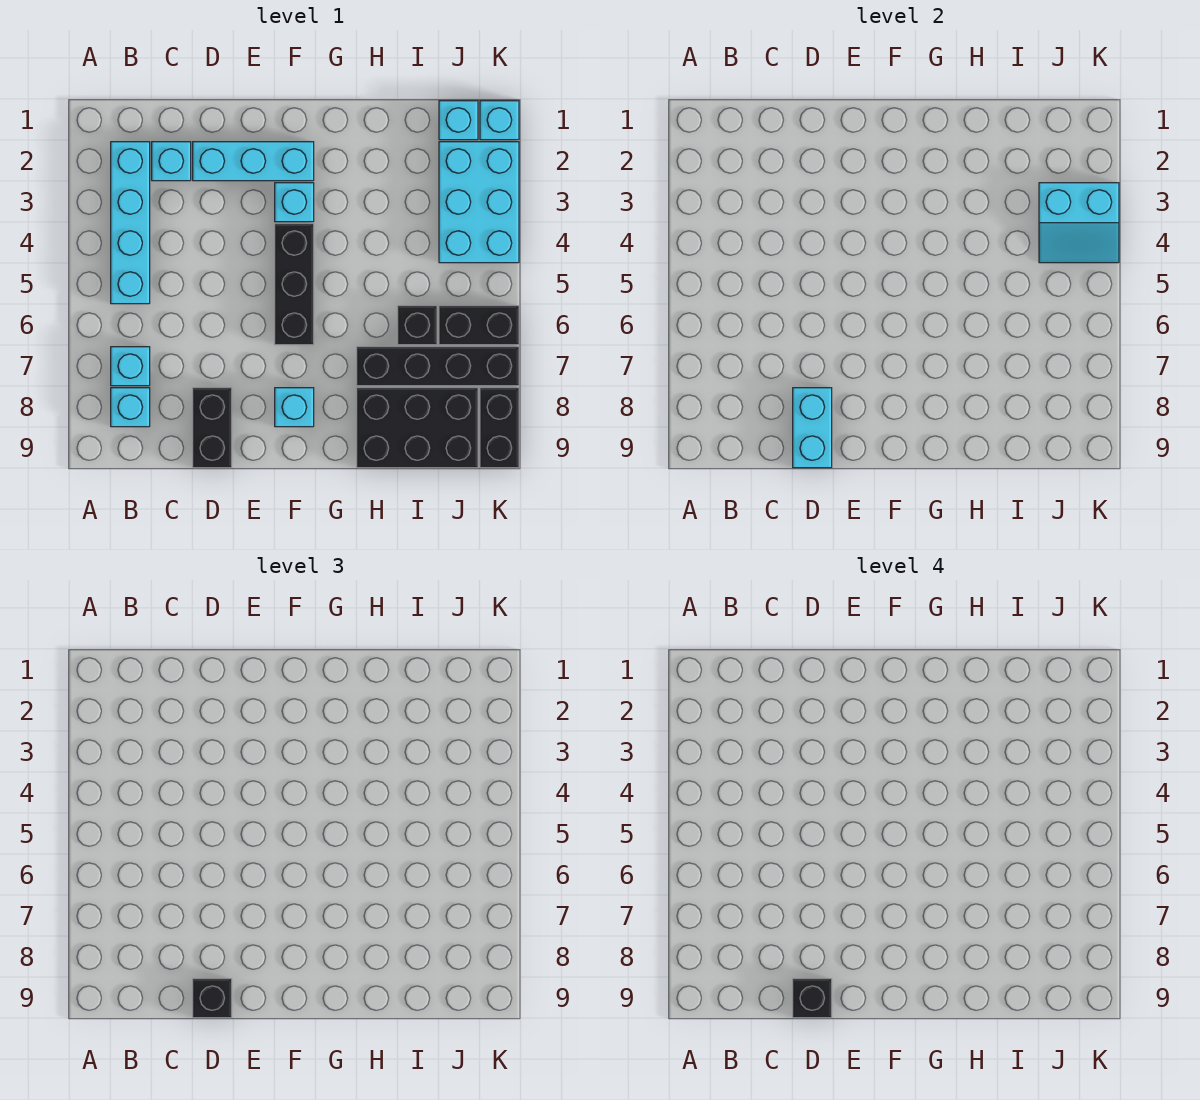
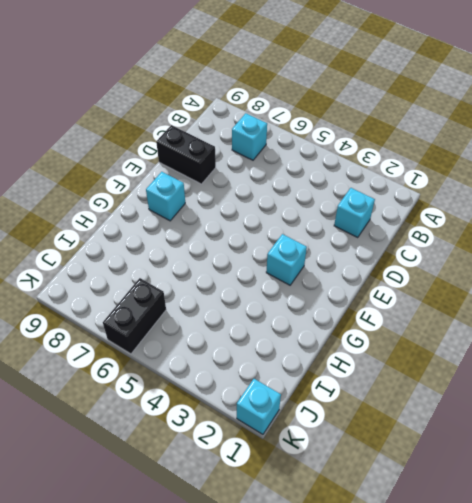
none -> cyan 1x4 brick [111,142,150,304]
none -> cyan 1x1 brick [111,388,150,427]
none -> cyan 1x3 brick [193,142,314,181]

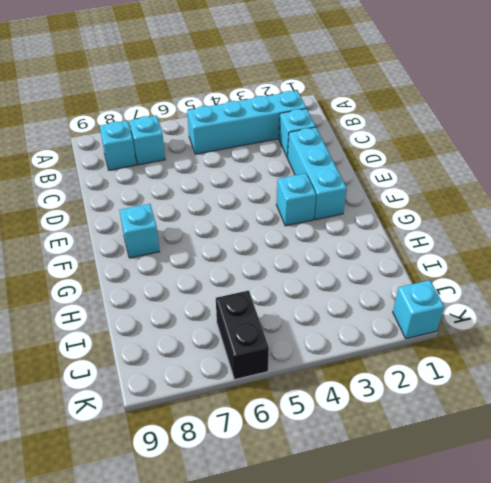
none -> black 1x2 brick [193,388,232,468]
none -> black 1x3 brick [275,224,314,345]
none -> black 1x4 brick [357,347,519,386]

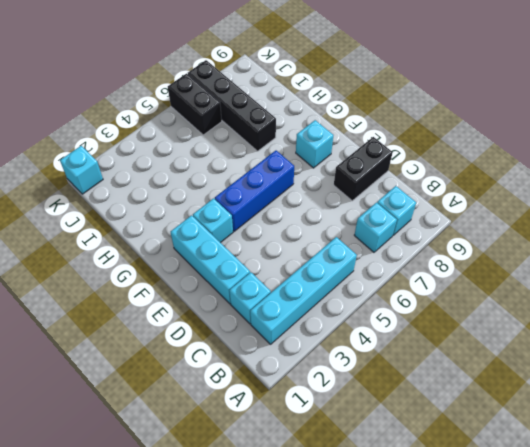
blue 1x3 brick [215,151,294,231] -> black 1x3 brick [275,224,314,345]
none -> black 2x3 brick [357,388,478,468]
none -> black 1x1 brick [398,306,437,345]
none -> cyan 1x1 brick [439,101,478,140]

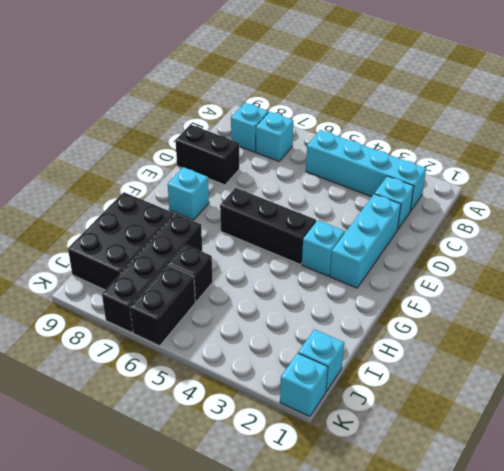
none -> cyan 2x3 brick [439,142,519,263]
none -> black 1x2 brick [480,388,519,468]
none -> cyan 1x2 brick [793,388,832,468]

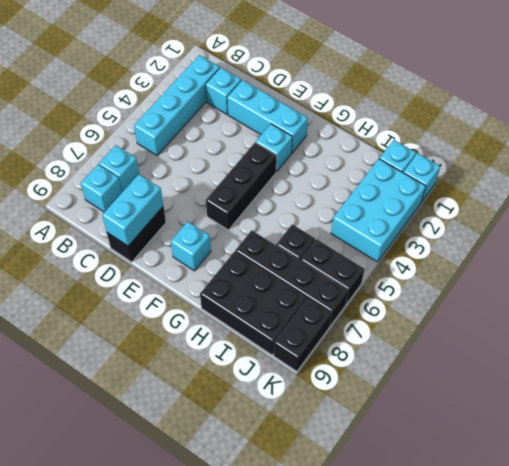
none -> cyan 2x2 slope [1039,183,1119,263]
none -> black 1x1 brick [193,979,232,1018]
none -> black 1x1 brick [793,979,832,1018]

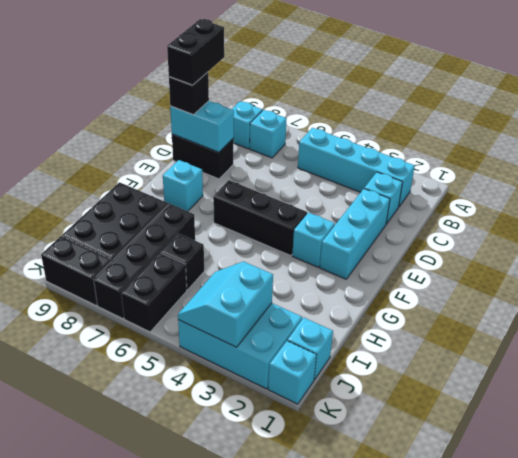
black 1x2 brick [167,19,224,85] -> black 1x1 brick [793,979,832,1018]

